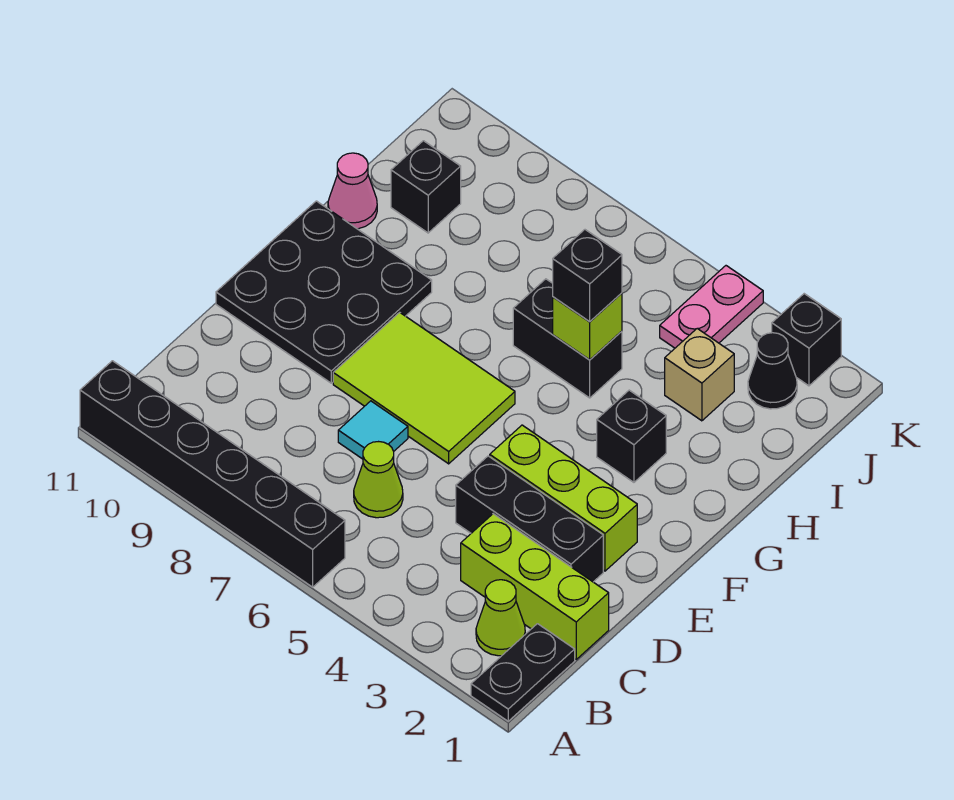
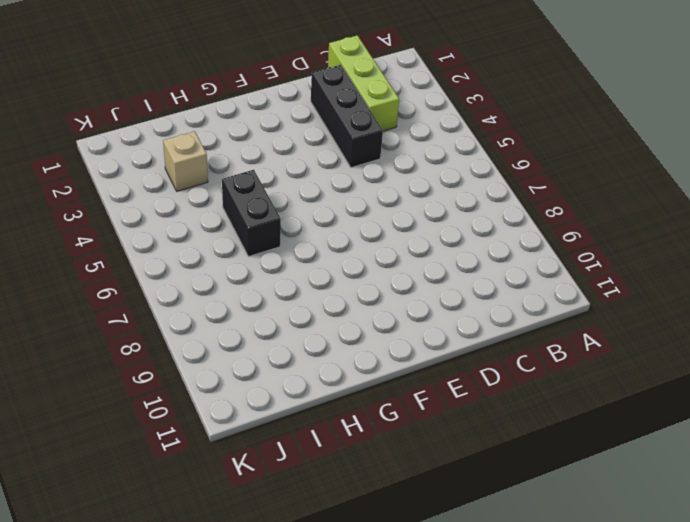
none -> black 1x2 plate [471,624,575,721]
none -> black 1x6 brick [80,361,345,587]
none -> lime 1x1 cone [476,580,525,656]

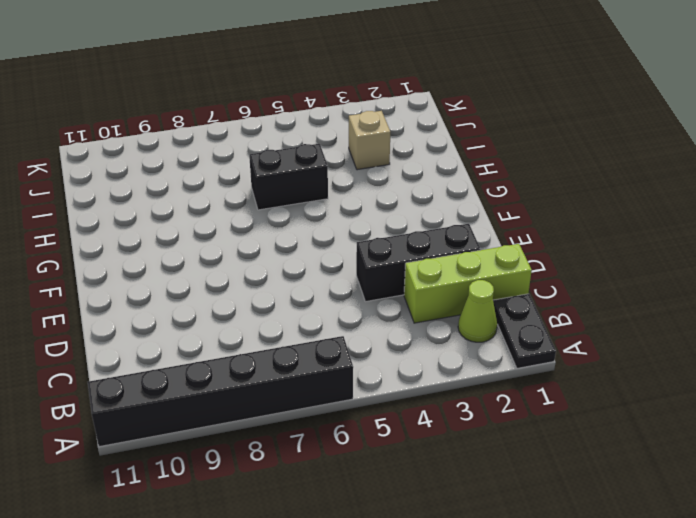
none -> lime 1x1 cone [354,442,403,518]
none -> cyan 1x1 tile [338,401,408,459]
none -> lime 1x3 brick [490,425,637,571]

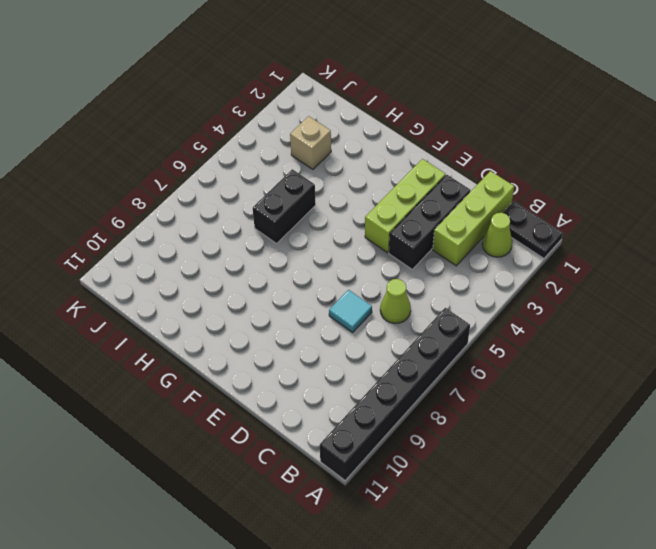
none -> lime 2x3 tile [333,312,515,464]
none -> black 3x3 plate [216,201,432,383]
none -> black 1x1 brick [597,390,666,482]

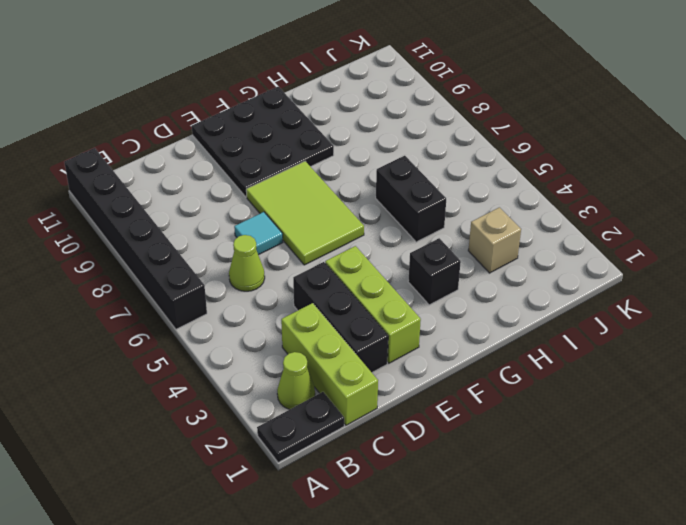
none -> pink 1x1 cone [328,153,377,229]
none -> black 1x1 brick [391,141,461,233]
none -> black 1x1 cone [748,333,797,409]

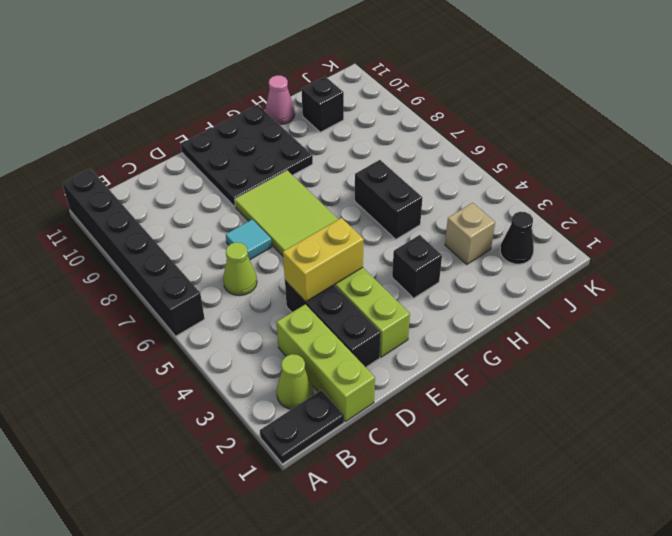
yellow 1x2 brick [283,218,364,302] -> none
none -> pink 1x2 plate [660,266,763,348]
none -> black 1x1 brick [772,294,841,386]
none -> lime 1x1 brick [553,293,622,360]

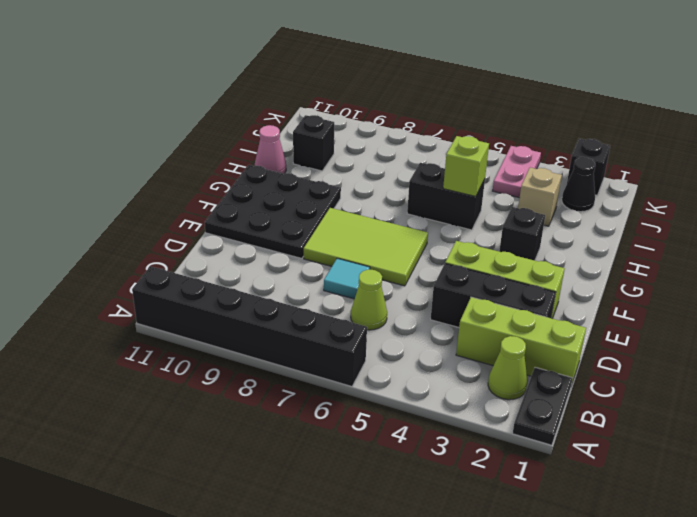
none -> black 1x1 brick [553,230,622,321]

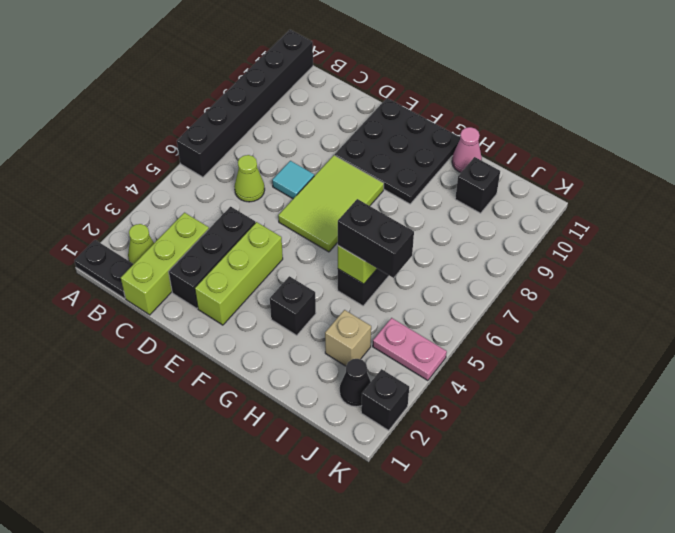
black 1x2 brick [338,199,414,278] -> black 1x1 brick [553,230,622,321]

